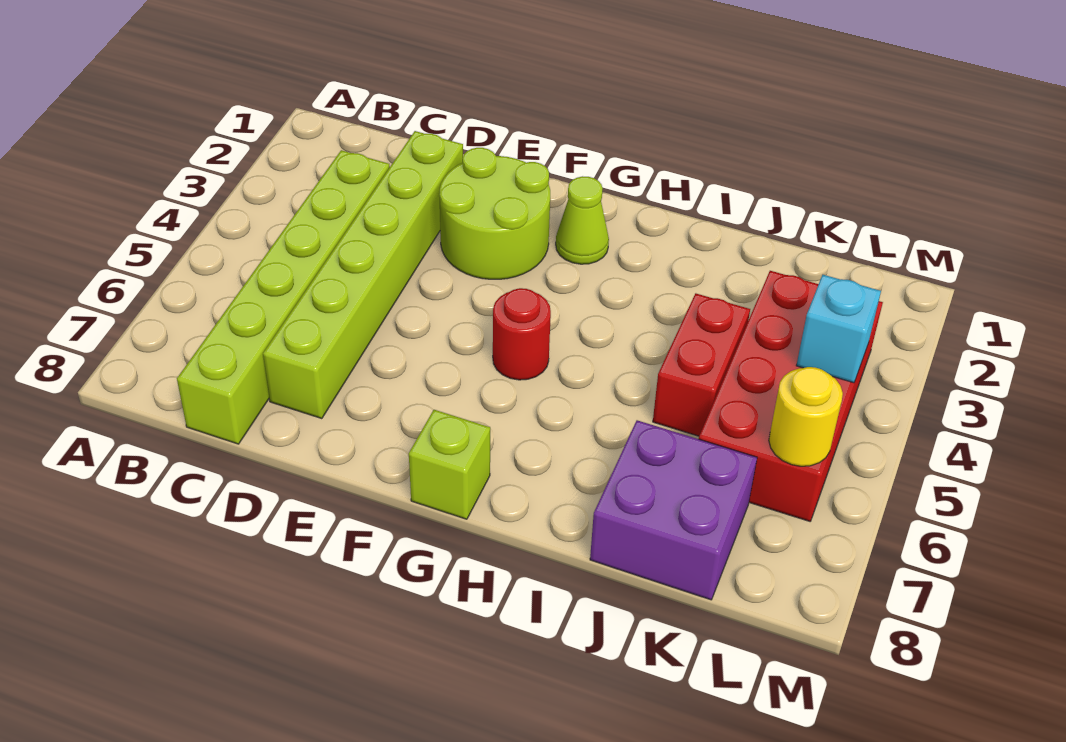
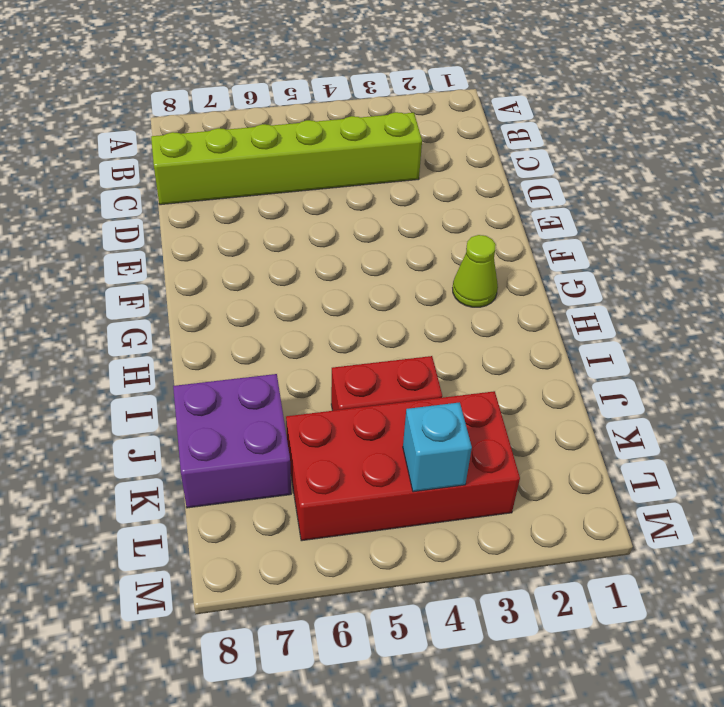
none -> lime 1x6 brick [263,131,463,419]
none -> lime 2x2 round brick [439,148,550,279]

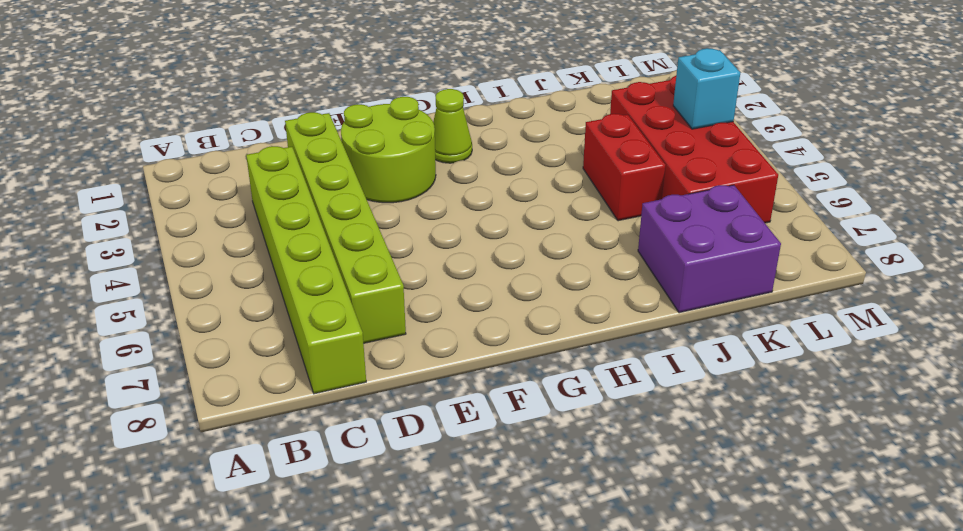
none -> red 1x1 round brick [493,288,551,380]
none -> lime 1x1 brick [409,410,490,519]

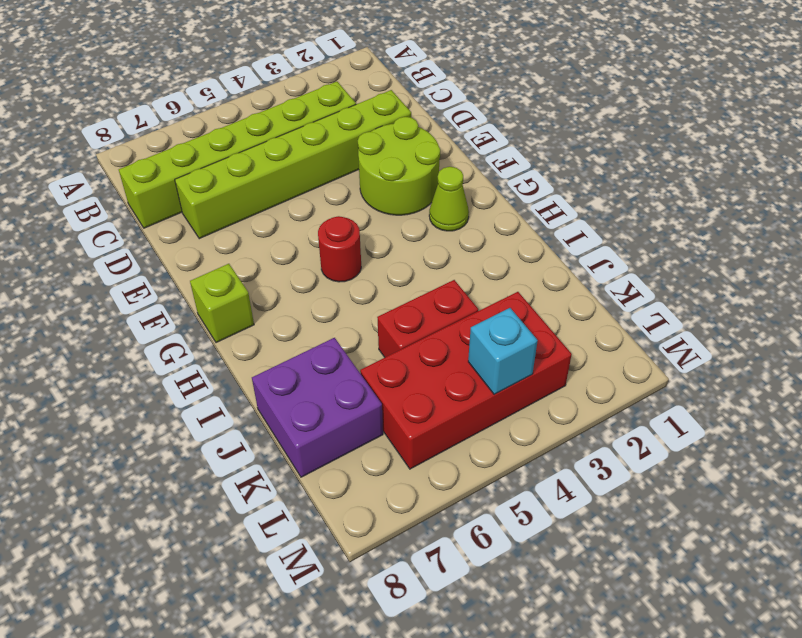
none -> yellow 1x1 round brick [769,367,843,466]

